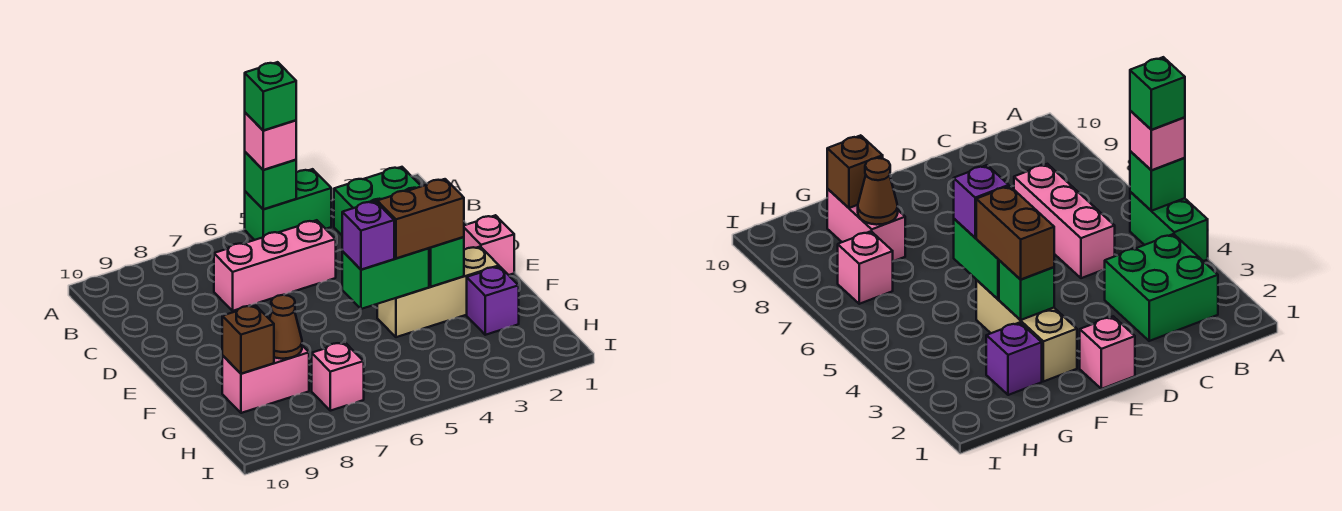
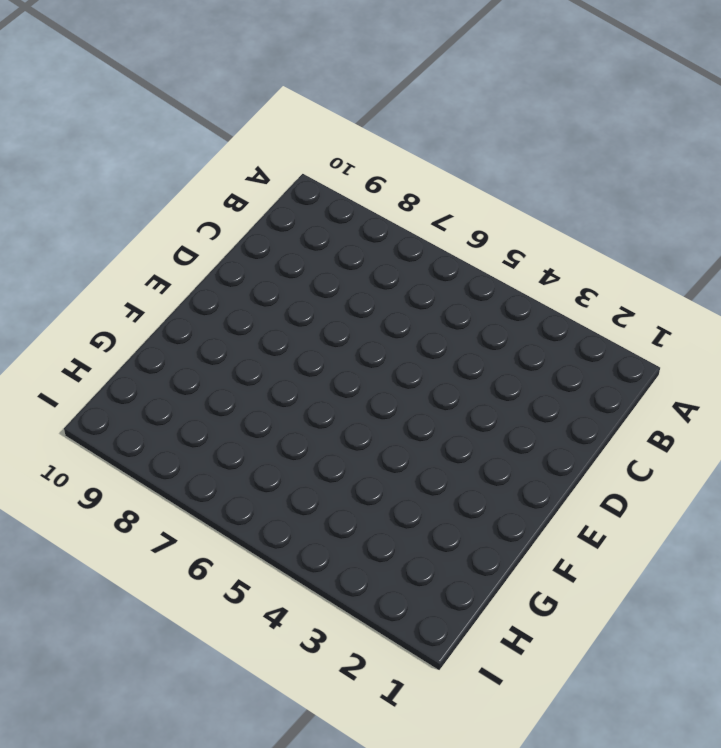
none -> green 1x2 brick [245,169,331,240]
none -> green 2x2 brick [334,167,421,235]
none -> pink 1x3 brick [214,220,336,311]

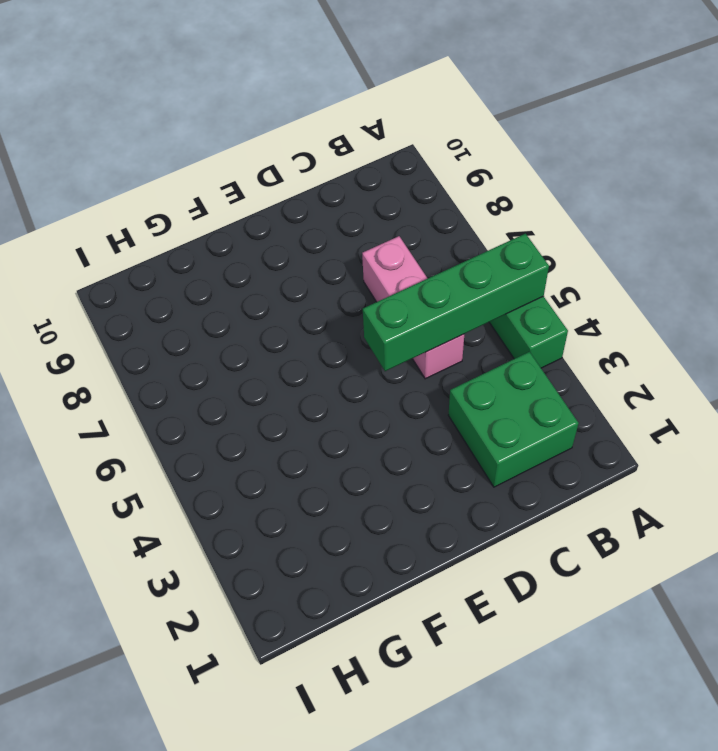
green 1x4 brick [363,234,549,371] -> green 1x1 brick [245,152,296,209]
none -> pink 1x1 brick [464,215,514,275]
none -> tan 1x3 brick [377,247,499,337]
none -> purple 1x1 brick [467,266,519,335]

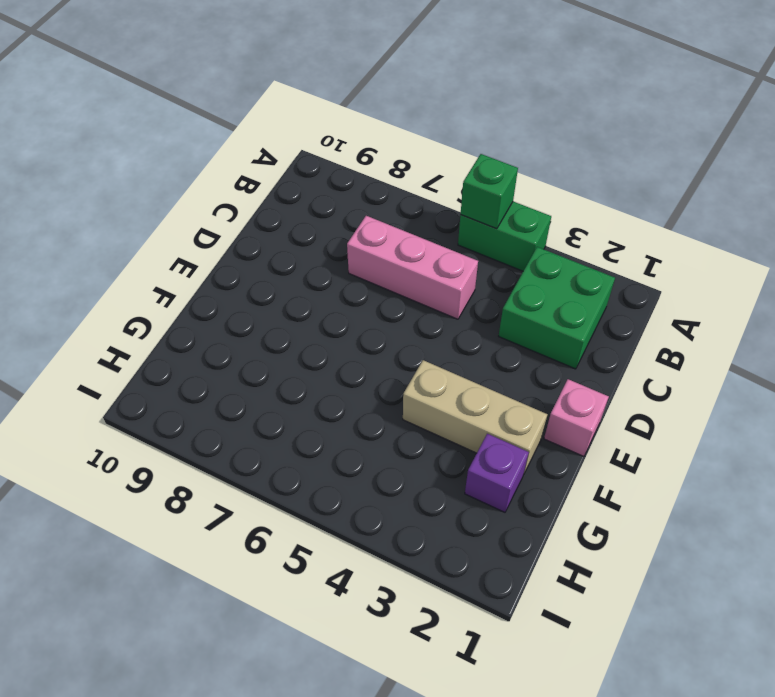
none -> pink 1x2 brick [222,346,309,413]
none -> pink 1x1 brick [312,342,364,411]
none -> green 1x1 brick [429,237,464,287]

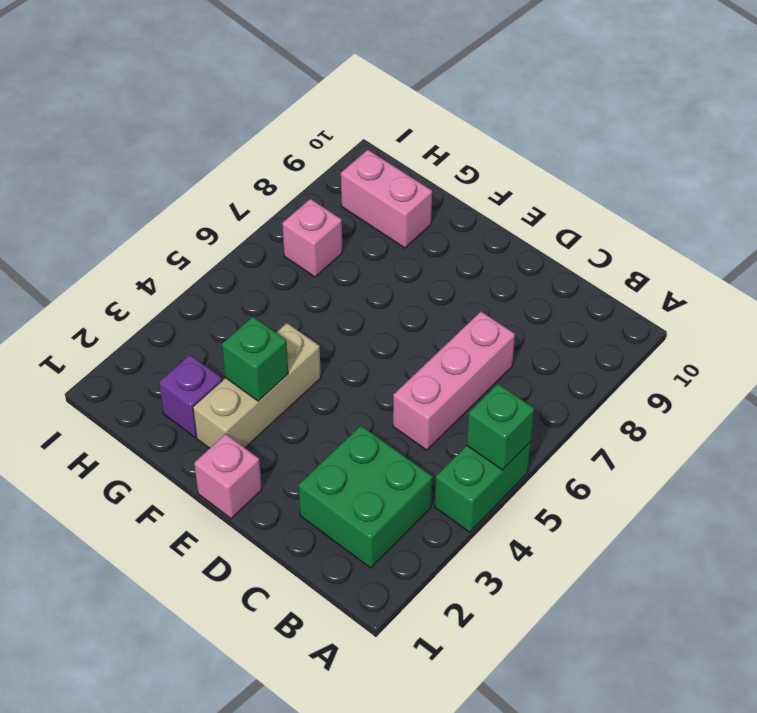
pink 1x2 brick [341,150,432,248] -> pink 1x2 brick turned to [222,346,309,413]
none -> green 1x2 brick [342,248,429,309]
none -> brown 1x1 cone [270,295,302,359]
none -> brown 1x1 brick [222,305,274,374]

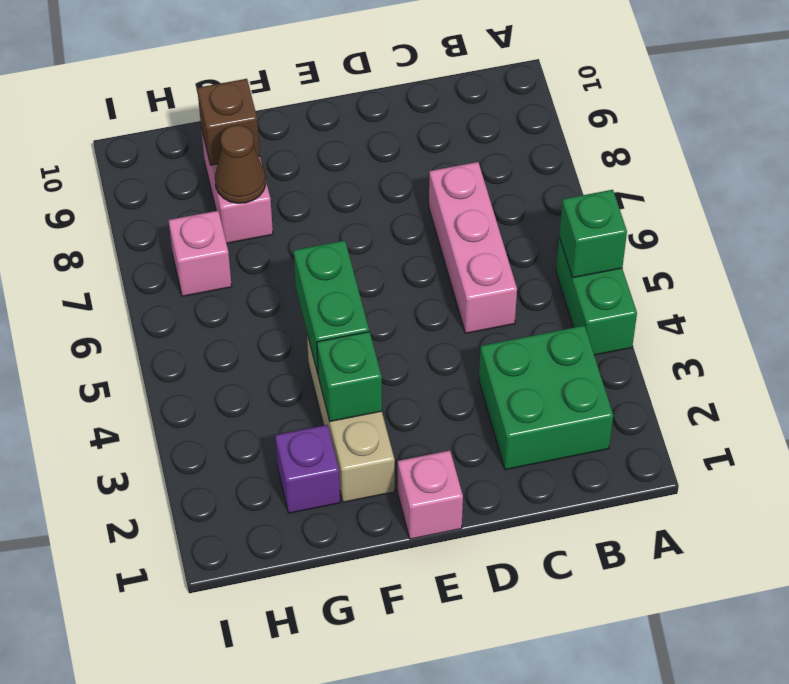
none -> pink 1x1 brick [245,113,296,170]
none -> brown 1x2 brick [377,179,464,258]
none -> purple 1x1 brick [342,201,394,270]

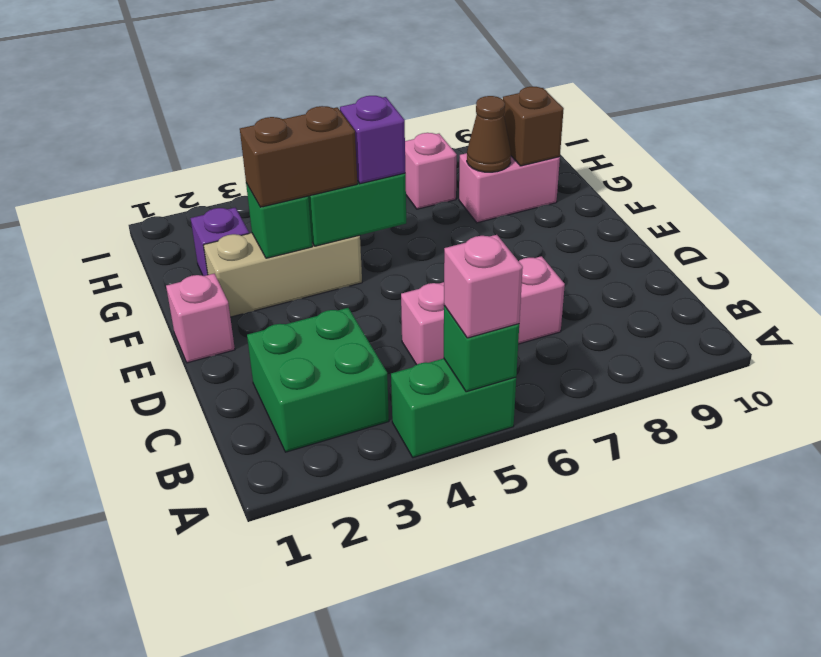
none -> green 1x1 brick [245,62,296,131]

